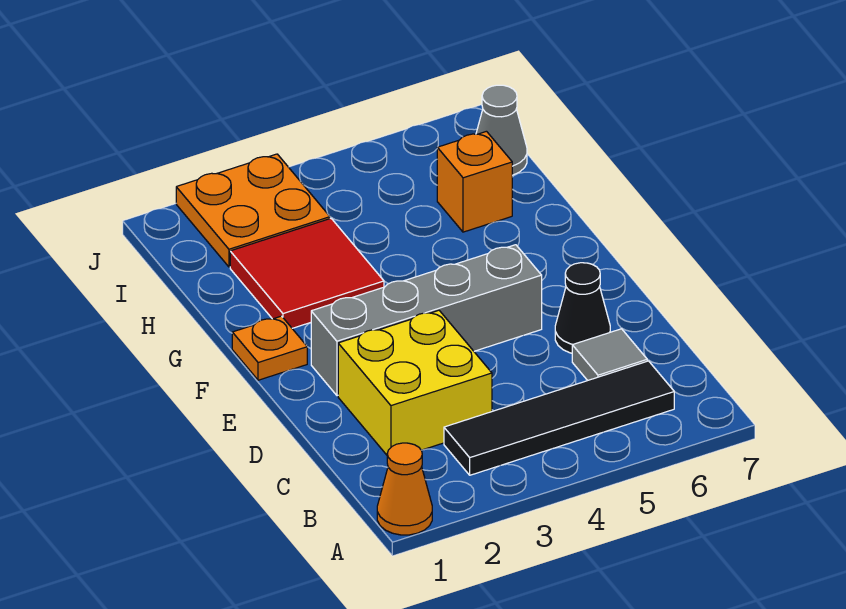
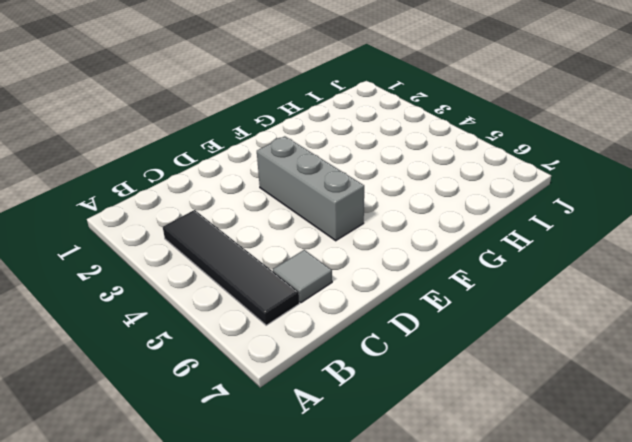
grey 1x3 brick [257,136,364,241] -> grey 1x4 brick [311,245,542,396]
none -> orange 1x1 cone [377,443,432,535]
none -> yellow 2x2 brick [338,310,492,455]

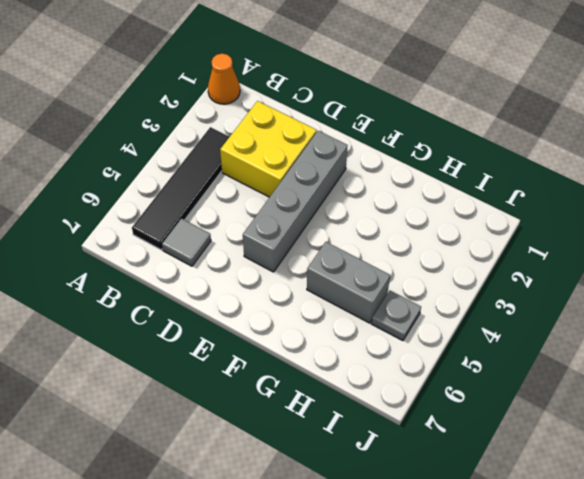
grey 1x2 brick [307,242,390,323] -> none
grey 1x1 plate [372,291,421,341] -> none
none -> black 1x1 cone [555,263,610,353]
none -> orange 1x1 plate [232,316,307,380]

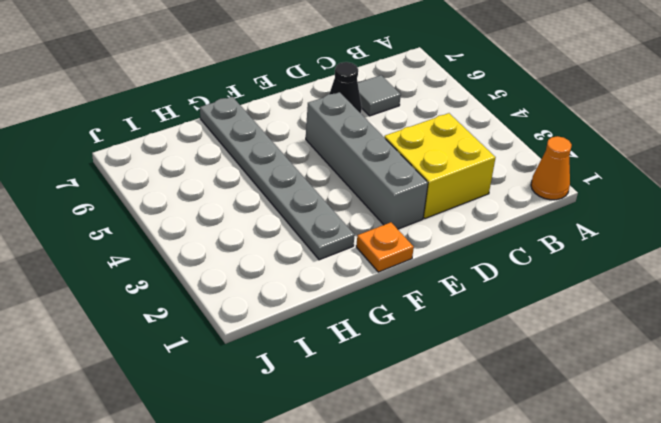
grey 1x6 plate [200,97,355,260] -> red 2x2 tile [230,218,384,328]
none -> black 1x4 tile [444,361,674,475]
none -> orange 1x1 brick [437,131,512,232]

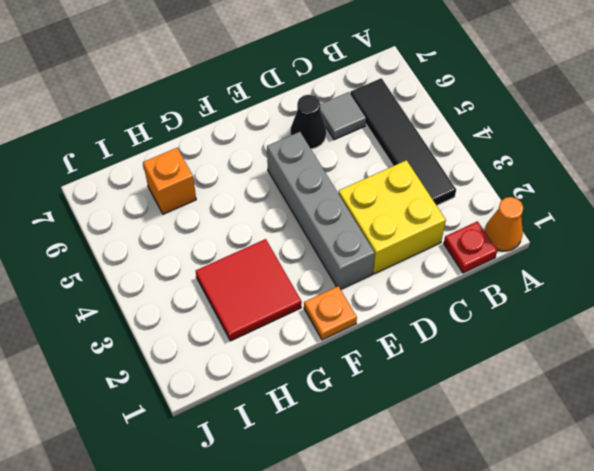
red 1x1 plate [444,221,497,273] -> none
none -> orange 2x2 plate [176,154,330,267]
none -> grey 1x1 cone [476,85,527,175]

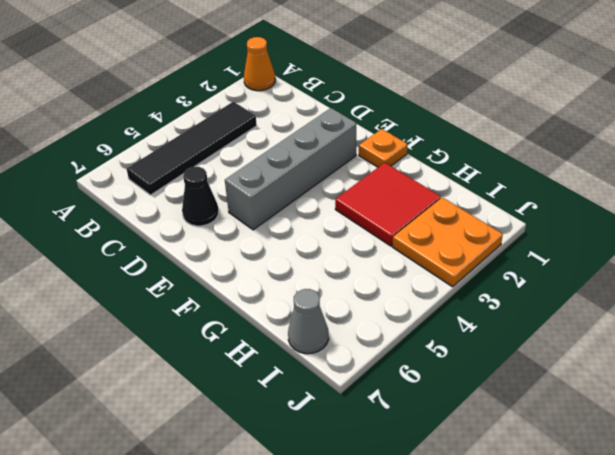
none -> yellow 2x2 brick [338,310,492,455]
none -> grey 1x1 tile [572,329,647,381]

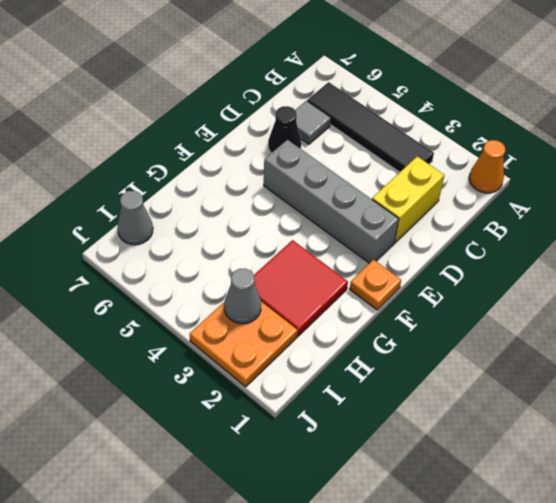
yellow 1x2 brick [372,156,445,243] -> yellow 2x2 brick [338,310,492,455]
grey 1x1 cone [224,269,261,324] -> none
none -> orange 1x1 brick [437,131,512,232]

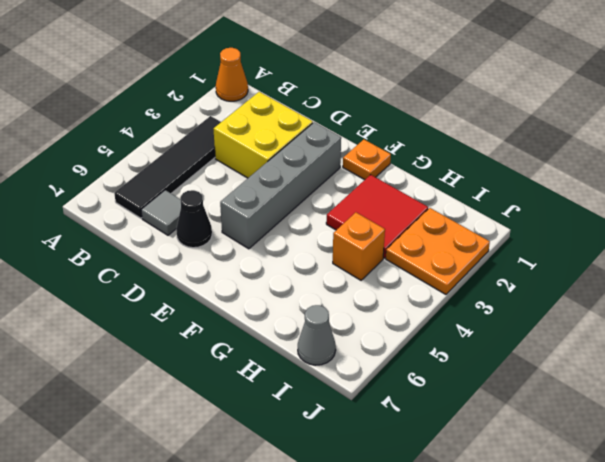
orange 1x1 brick [333,212,385,280] -> orange 1x1 brick moved to [437,131,512,232]

